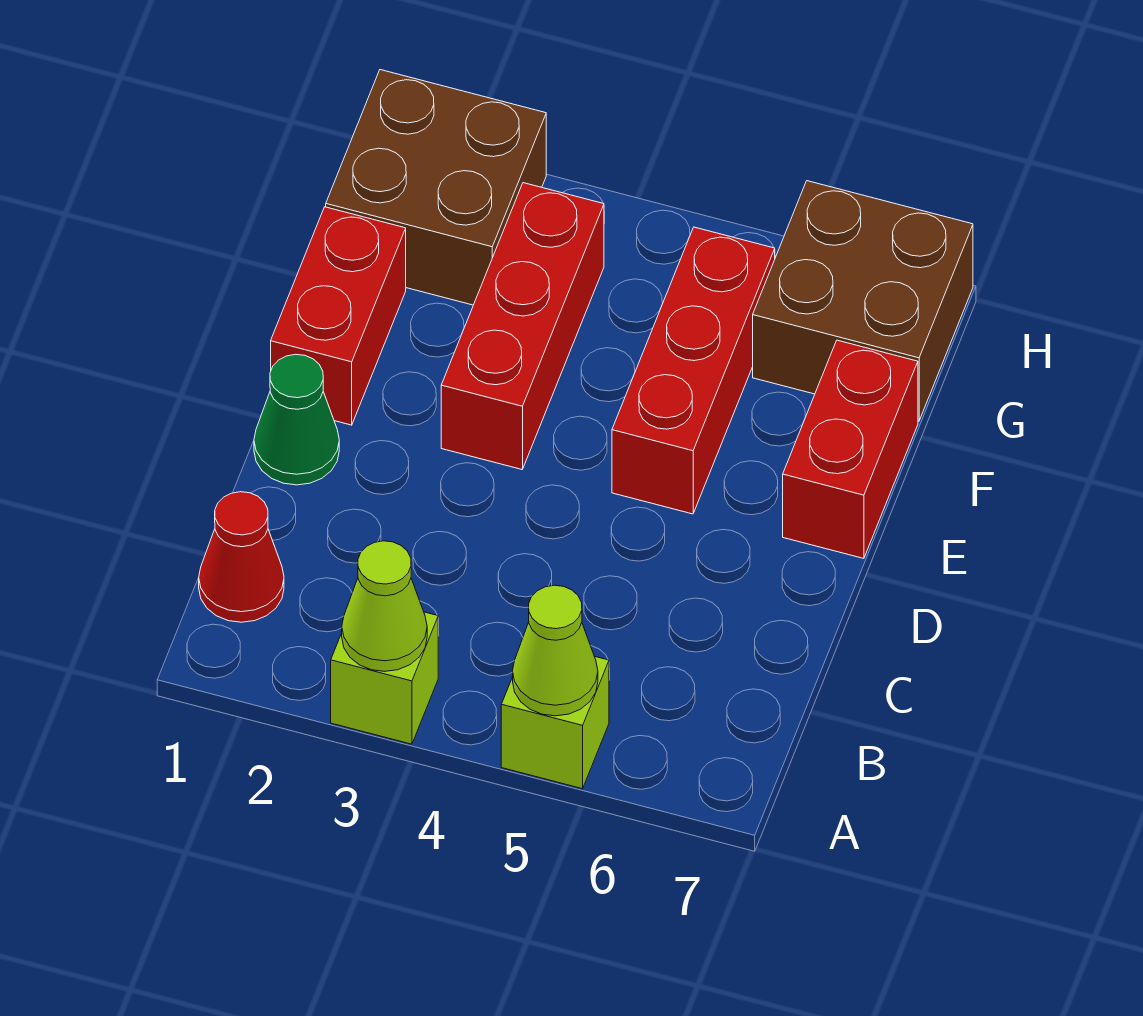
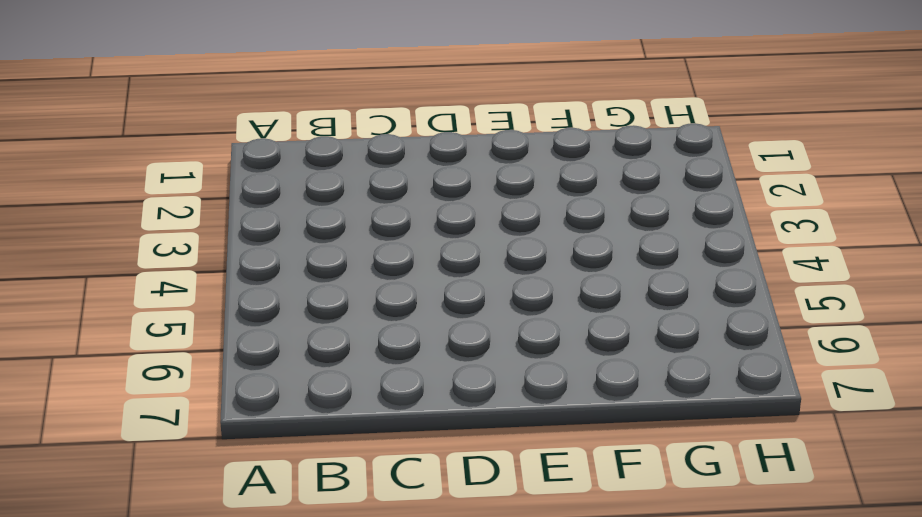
none -> lime 1x1 brick [331,612,438,744]
none -> lime 1x1 brick [501,657,609,789]
none -> red 1x1 cone [199,492,284,622]

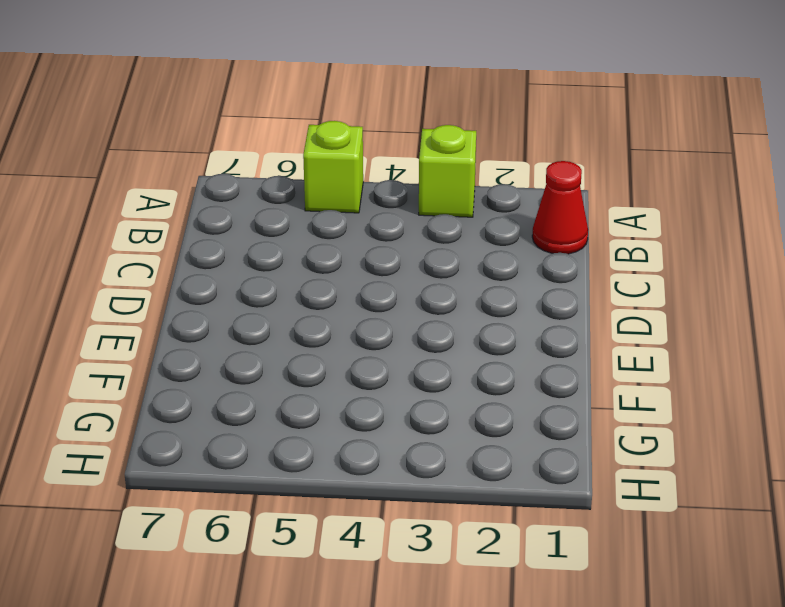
none -> green 1x1 cone [254,354,339,485]
none -> red 1x2 brick [271,207,406,425]
none -> red 1x3 brick [441,183,604,469]

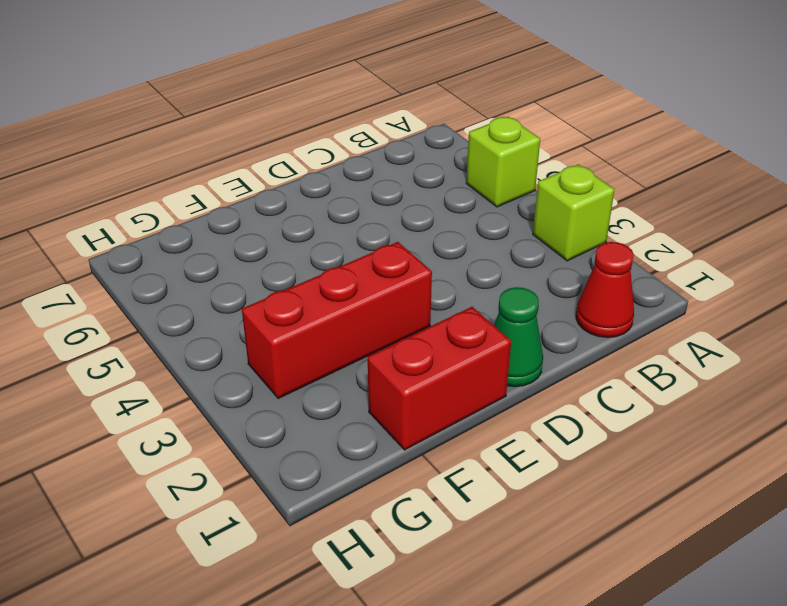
none -> red 1x3 brick [612,227,775,514]
none -> red 1x2 brick [783,340,918,558]
none -> brown 2x2 brick [326,70,546,305]

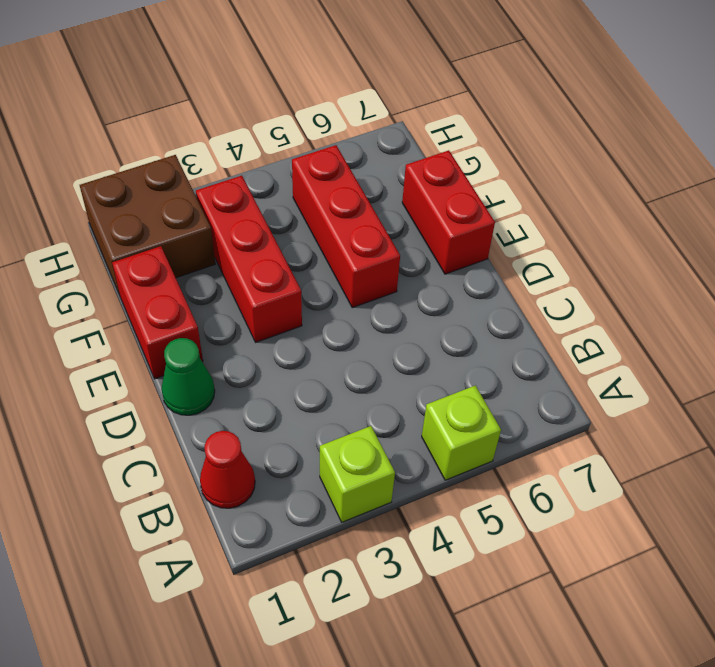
none -> brown 2x2 brick [753,181,973,421]
none -> lime 1x1 cone [342,541,427,671]
none -> lime 1x1 cone [513,585,598,716]

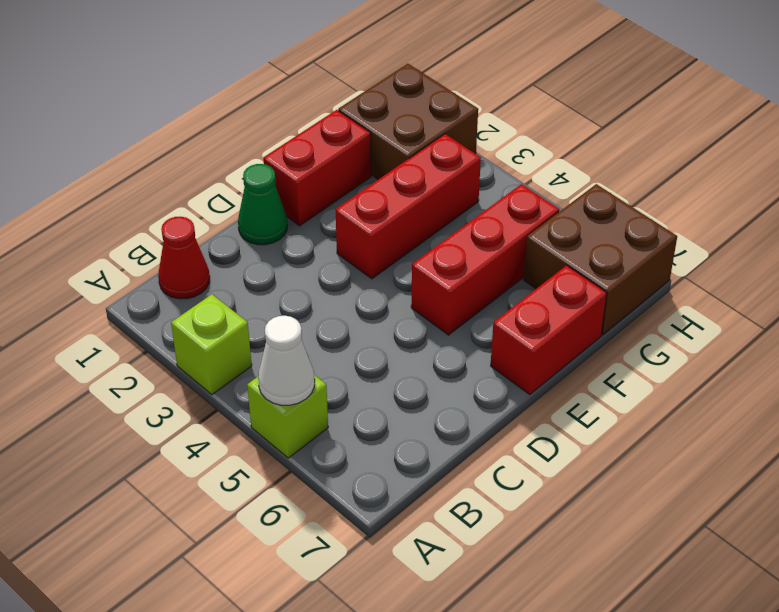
white 1x1 cone [258,316,315,405] -> lime 1x1 cone [513,585,598,716]
none -> lime 1x1 cone [342,541,427,671]

